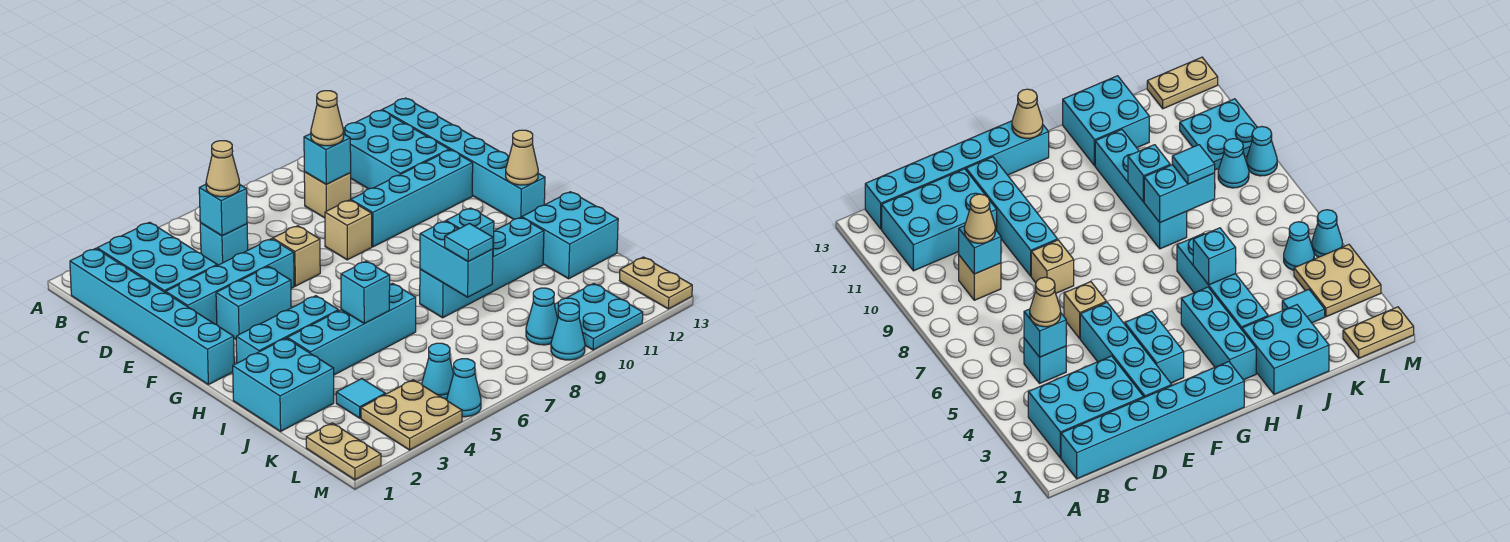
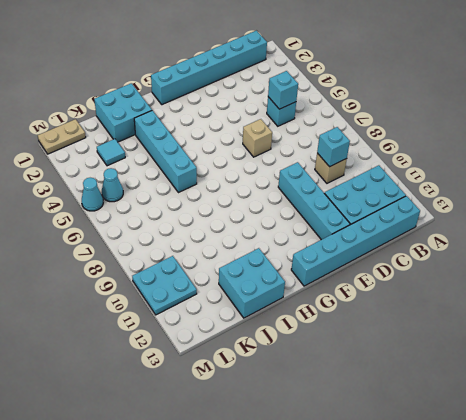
none -> cyan 2x3 brick [97,222,217,293]
none -> cyan 1x4 brick [166,239,294,325]
none -> tan 1x1 brick [325,200,372,260]
none -> cyan 1x2 brick [216,266,291,339]

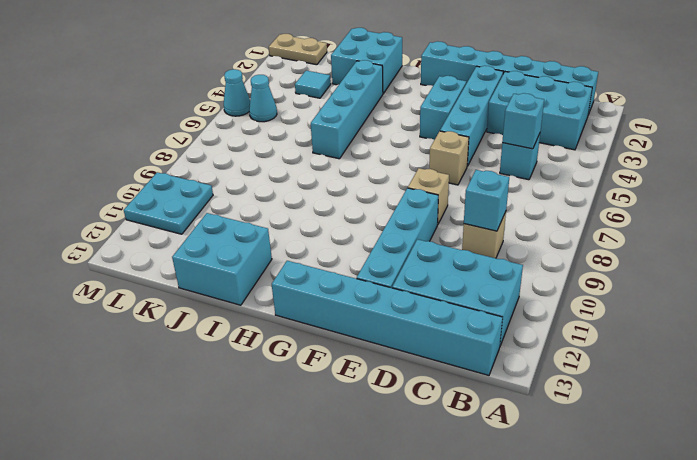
none -> cyan 1x3 brick [236,296,339,363]
none -> cyan 1x4 brick [420,217,544,318]
none -> tan 2x2 plate [361,380,462,450]
none -> cyan 1x1 cone [526,288,558,345]

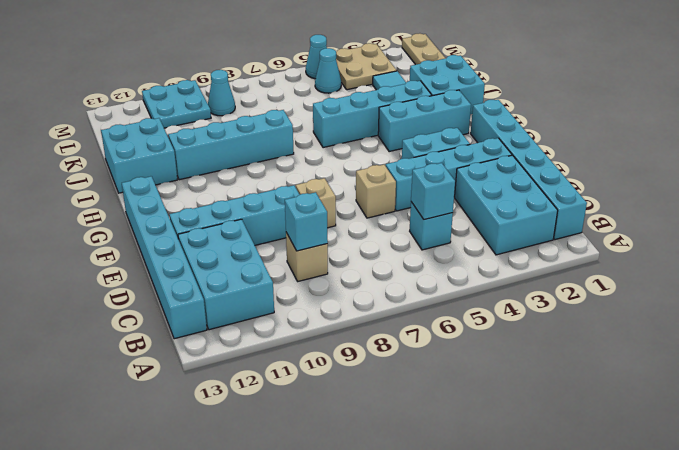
none -> tan 1x2 plate [620,257,692,309]
none -> cyan 1x1 cone [551,303,585,360]
none -> tan 1x1 cone [506,130,538,185]
none -> cyan 1x1 brick [341,261,390,323]

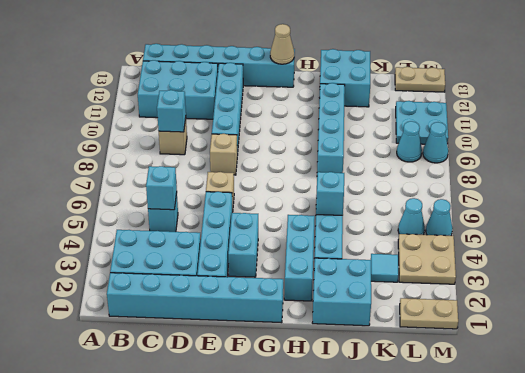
none -> cyan 1x2 brick [420,221,493,297]
none -> cyan 1x1 brick [446,208,494,246]
none -> tan 1x1 cone [206,141,240,197]
none -> tan 1x1 cone [311,91,344,146]

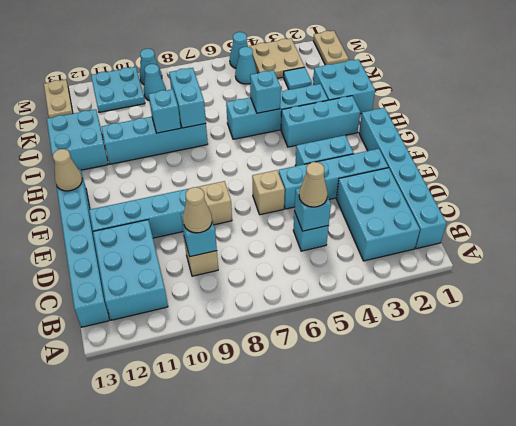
none -> cyan 1x1 tile [445,224,493,262]

